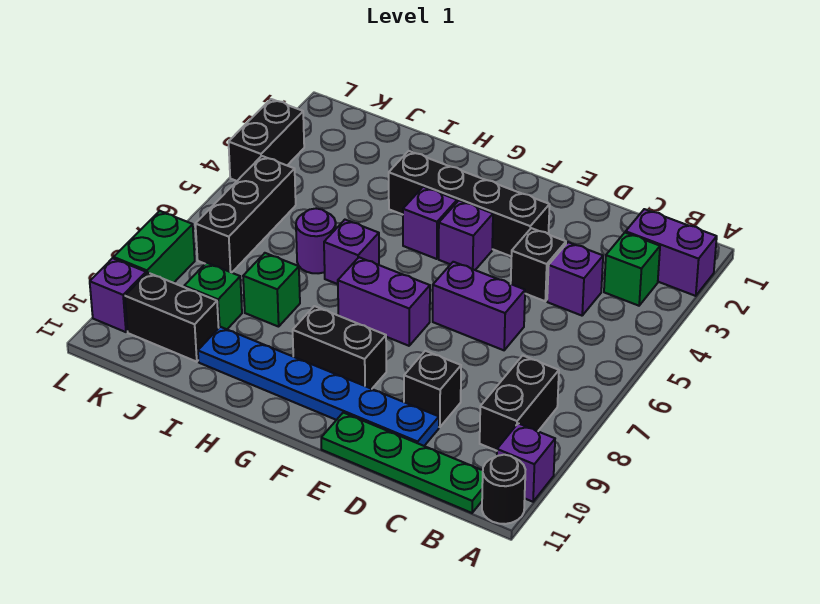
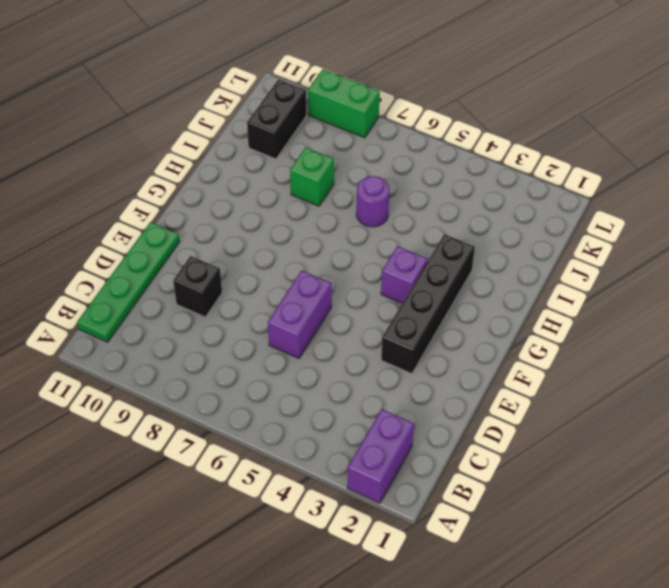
none -> purple 1x1 brick [497,423,555,502]
none -> black 1x1 round brick [482,455,525,524]
none -> green 1x1 brick [604,233,660,306]

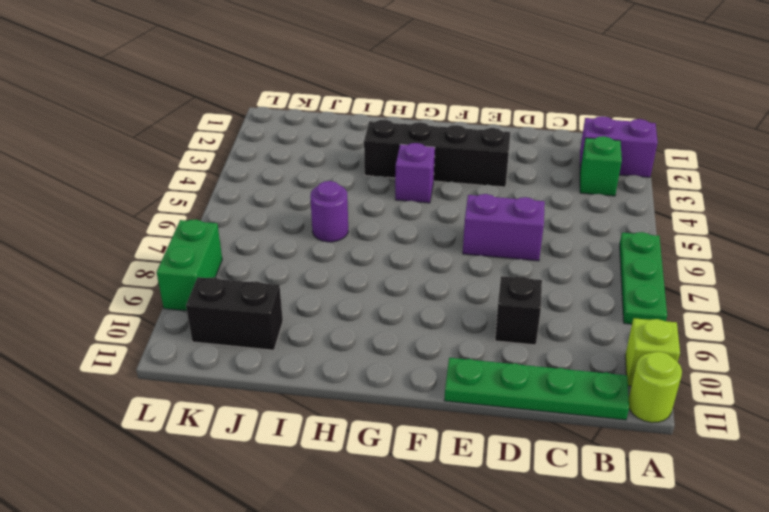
green 1x3 plate [620,232,667,324] -> none
lime 1x1 brick [625,318,680,386] -> purple 1x1 brick [497,423,555,502]
lime 1x1 round brick [629,352,682,423] -> black 1x1 round brick [482,455,525,524]
none -> black 1x2 brick [480,356,559,451]
none -> purple 1x1 brick [547,242,603,316]
none -> black 1x1 brick [511,228,566,301]

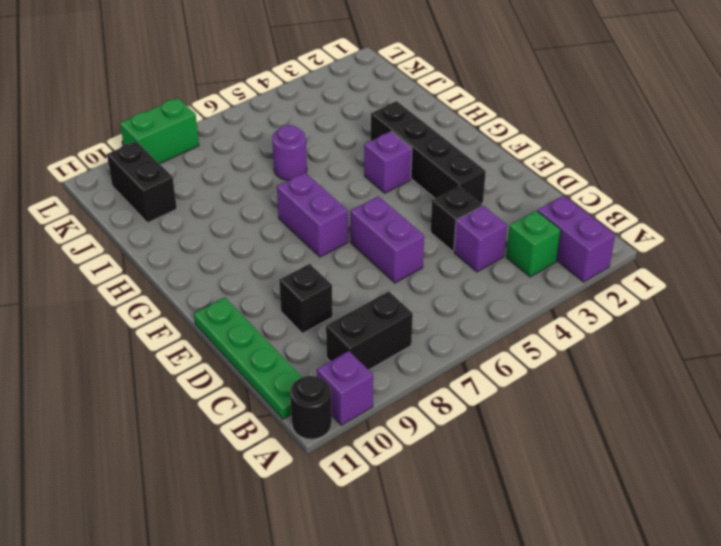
none -> blue 1x6 plate [198,327,439,446]
none -> purple 1x1 brick [439,201,493,270]
none -> black 1x2 brick [293,306,386,389]

